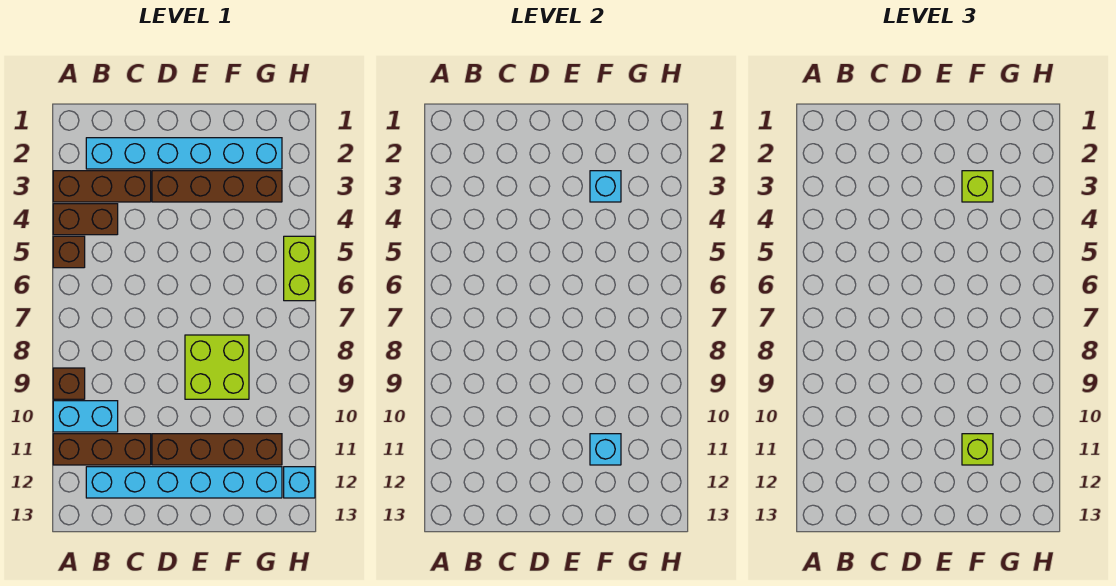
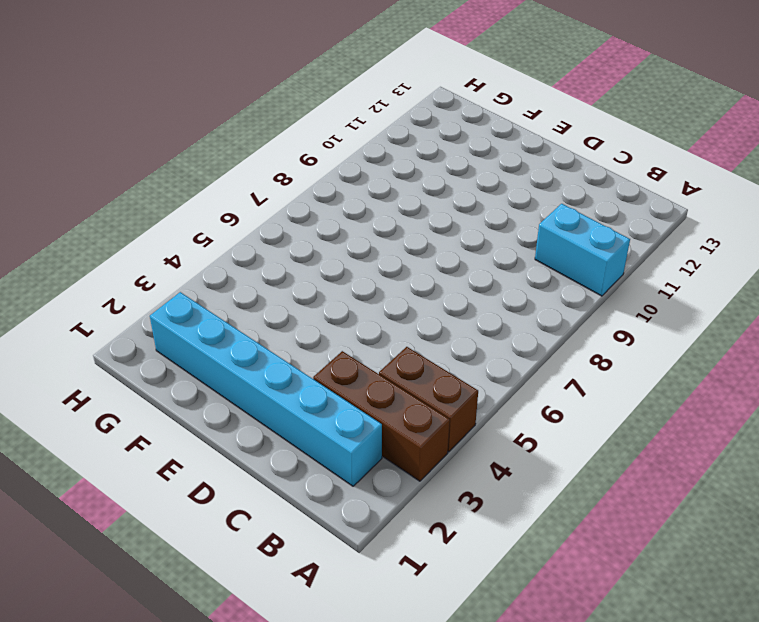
none -> brown 1x1 brick [53,236,85,268]
none -> brown 1x1 brick [53,368,85,399]
none -> brown 1x3 brick [53,434,151,465]

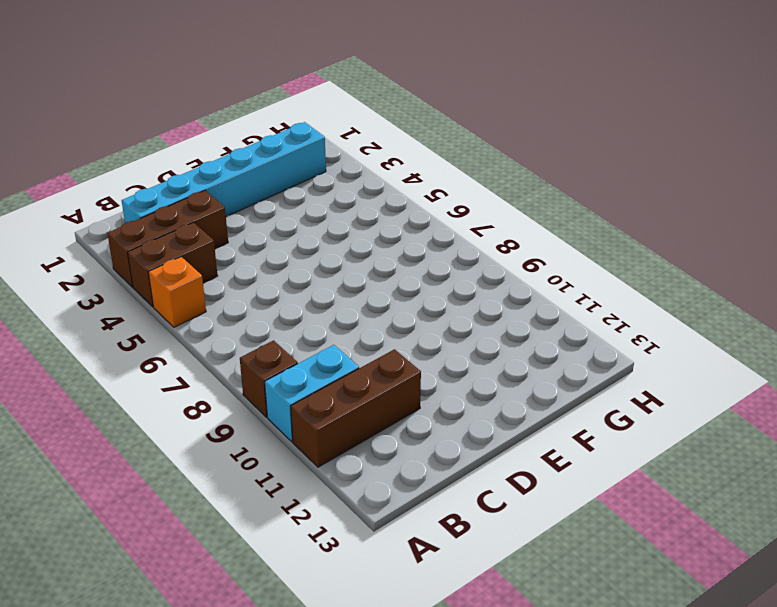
orange 1x1 brick [148,257,206,327] -> brown 1x1 brick [53,236,85,268]
none -> cyan 1x6 brick [86,467,282,498]
none -> brown 1x4 brick [152,171,282,202]
none -> brown 1x4 brick [152,434,282,465]

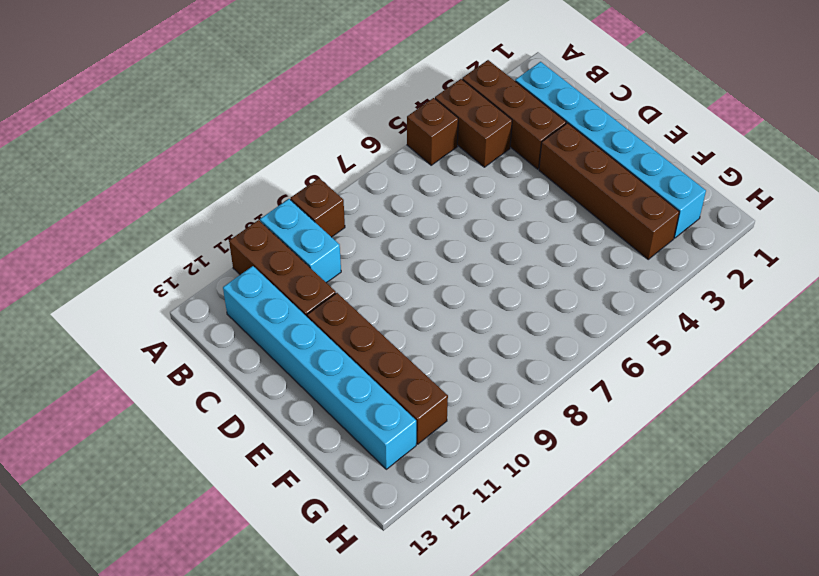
none -> lime 2x2 brick [185,335,249,399]
none -> lime 1x2 brick [284,236,315,301]
none -> cyan 1x1 brick [284,467,315,498]

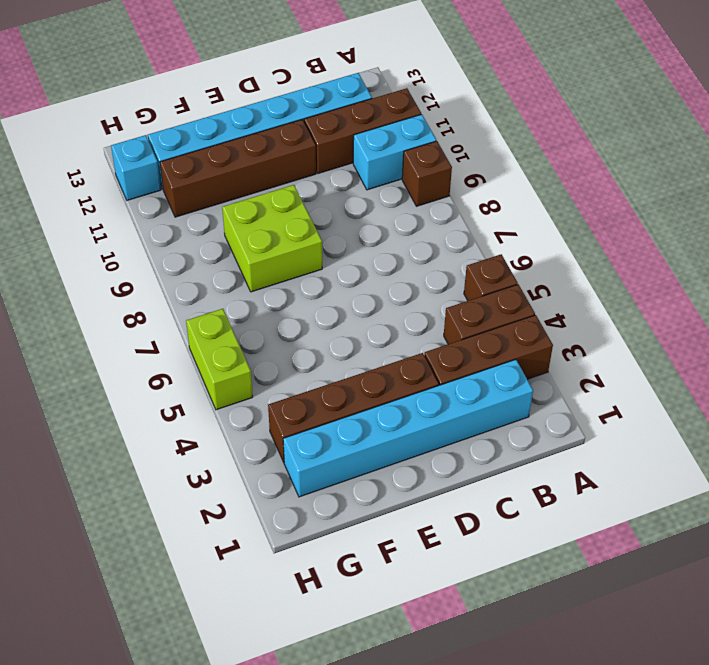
none -> cyan 1x1 brick [590,171,621,202]
none -> cyan 1x1 brick [590,434,621,465]
none -> lime 1x1 brick [962,171,993,202]

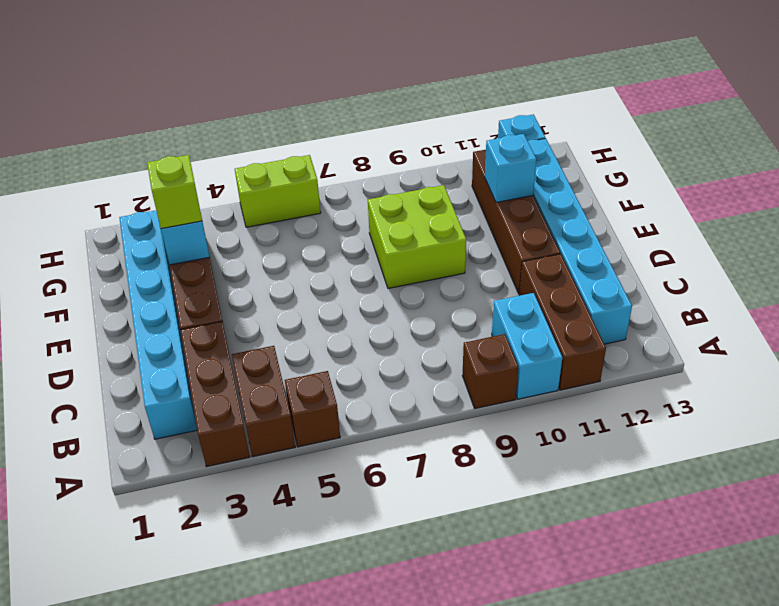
none -> lime 1x1 brick [962,434,993,465]

